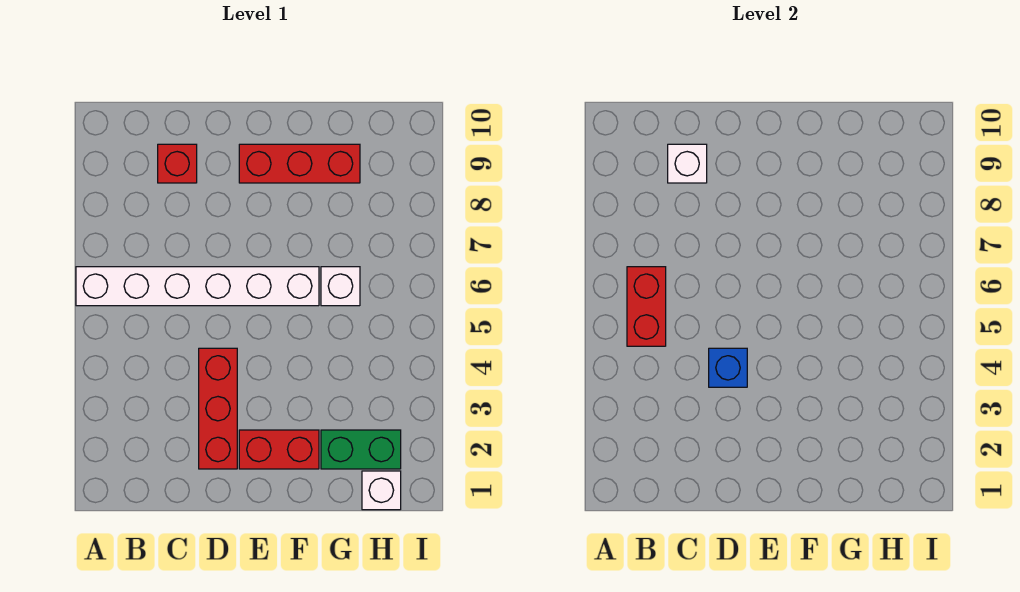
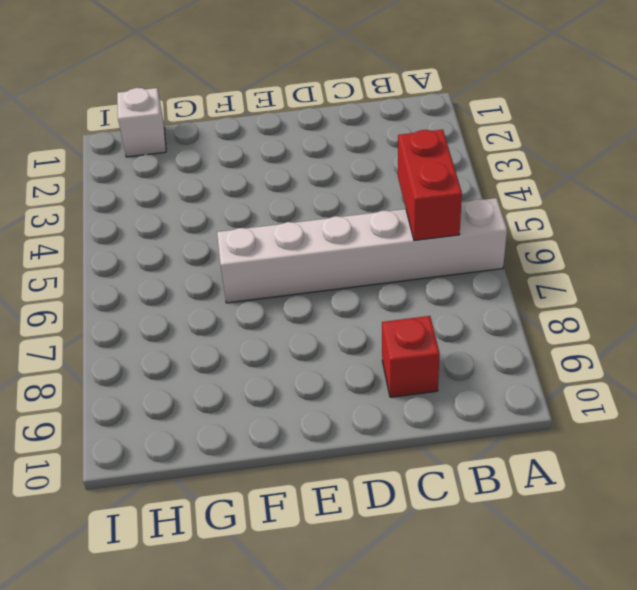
none -> red 1x3 brick [199,348,237,469]
none -> red 1x2 brick [239,430,319,469]

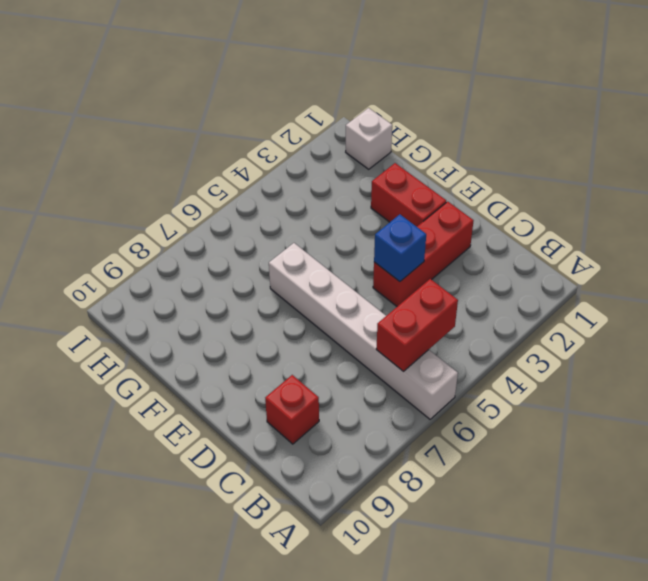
none -> red 1x3 brick [239,144,360,183]
none -> green 1x2 brick [321,430,401,469]

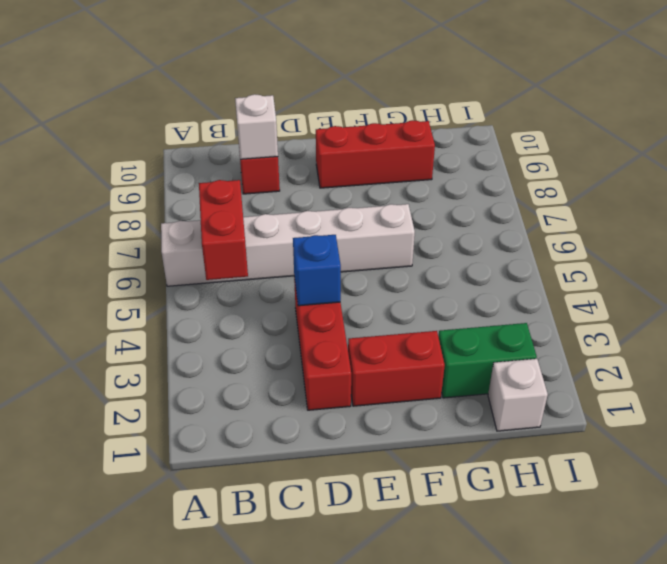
none -> white 1x1 brick [321,267,360,306]

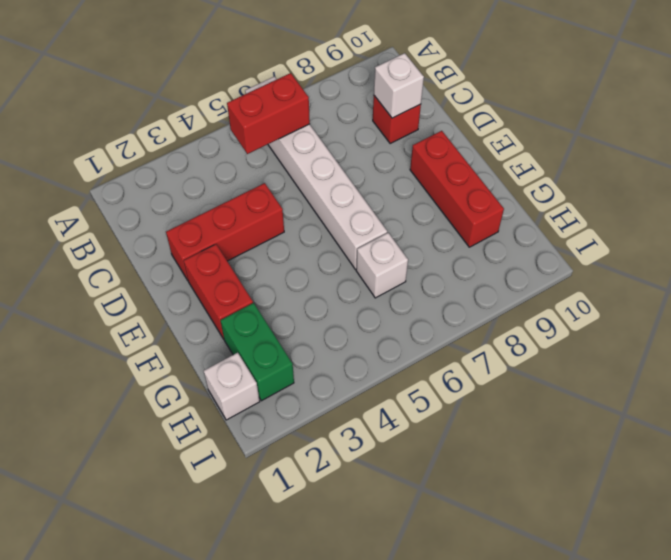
none -> blue 1x1 brick [709,348,747,387]

